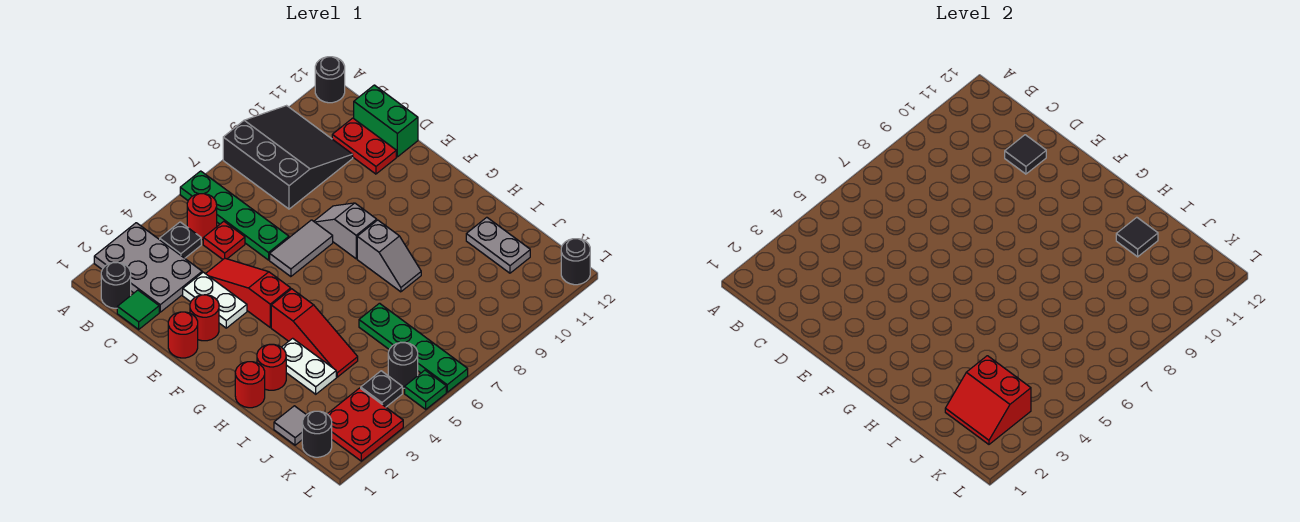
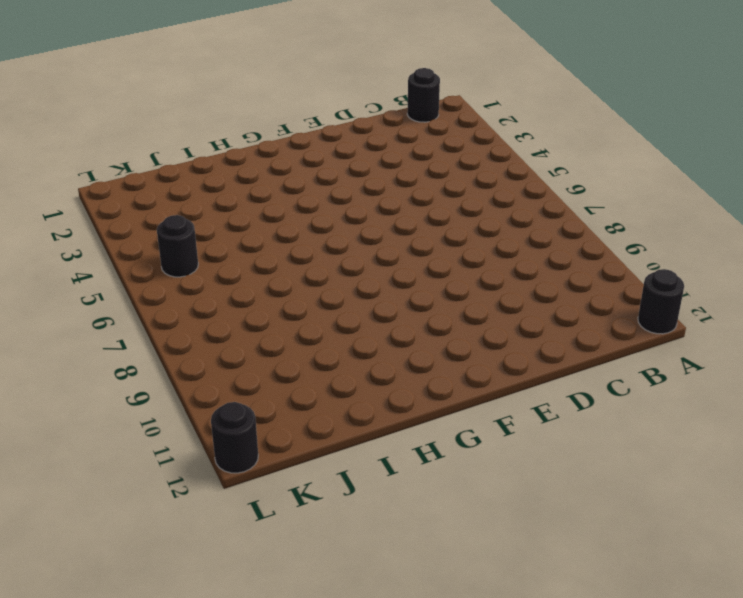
none -> grey 2x3 plate [94,223,202,312]
none -> green 1x4 plate [180,171,289,260]
none -> black 3x3 slope [223,106,353,209]
none -> black 1x1 plate [160,222,201,258]

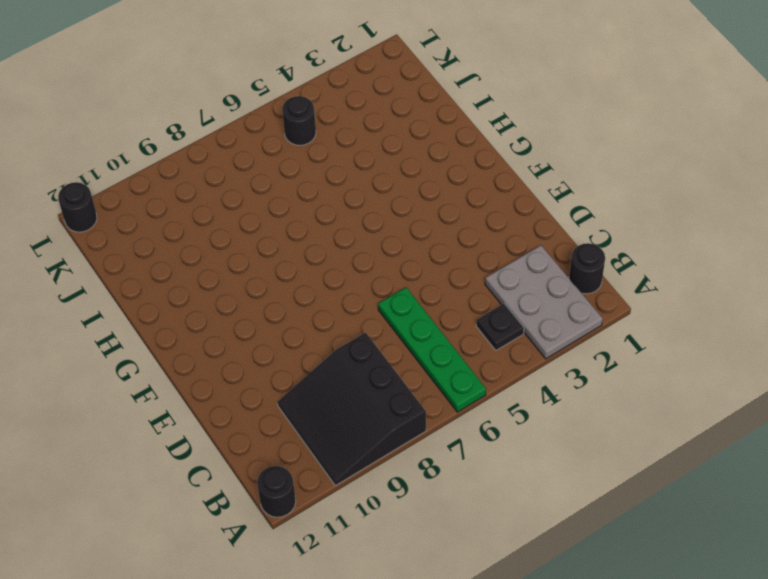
none -> red 1x1 round brick [187,194,217,240]
none -> green 1x1 tile [117,290,159,329]
none -> red 1x1 plate [203,221,245,259]
none -> red 1x2 plate [332,118,396,174]

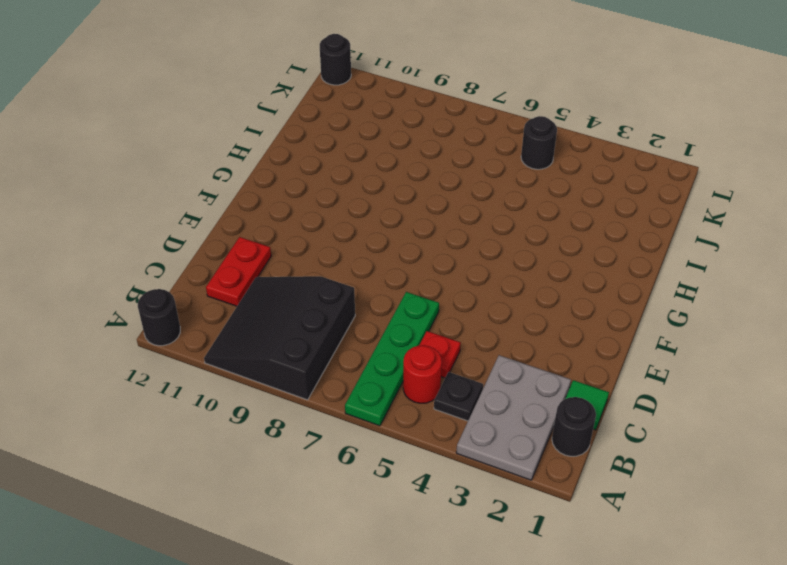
none -> green 1x2 brick [354,85,418,157]
none -> white 1x2 plate [183,272,247,328]
none -> red 1x3 slope [206,258,291,327]
none -> red 1x1 round brick [168,312,198,358]

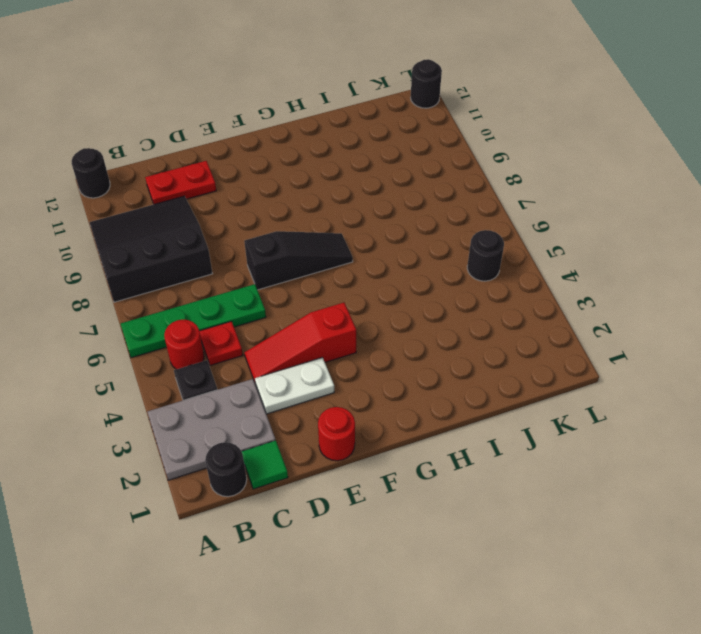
black 1x3 slope [244,231,353,290] -> grey 1x2 tile [270,220,333,277]
none -> green 1x2 brick [354,85,418,157]
none -> red 1x1 round brick [190,295,219,341]
none -> grey 1x2 slope [314,203,377,259]
none -> red 1x3 slope [271,289,358,377]

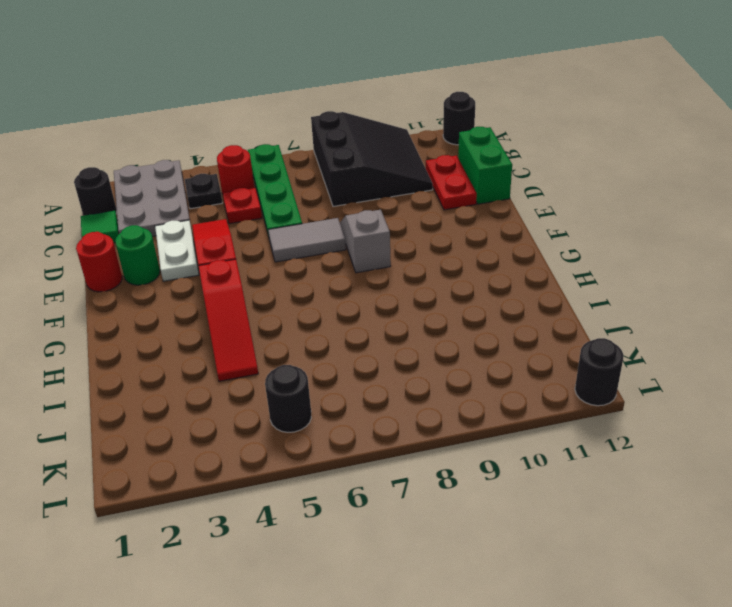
green 1x1 round brick [115,225,160,285] -> red 1x1 round brick [190,295,219,341]
none -> grey 1x2 slope [357,220,421,292]
none -> red 1x1 round brick [235,362,265,408]
none -> red 1x1 round brick [257,344,286,390]
none -> white 1x2 plate [282,338,336,394]

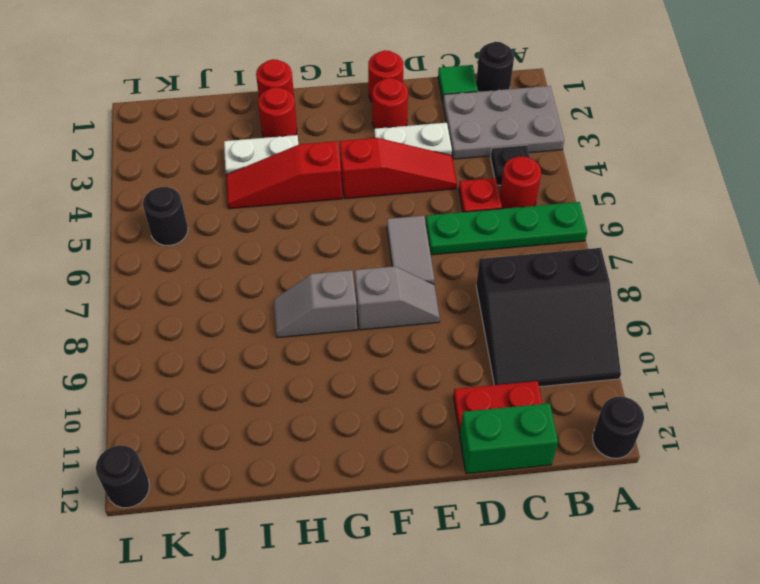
none -> green 1x4 plate [359,303,468,392]
none -> grey 1x2 plate [466,217,530,273]
none -> grey 1x1 tile [274,406,306,445]
none -> black 1x1 round brick [302,411,332,457]

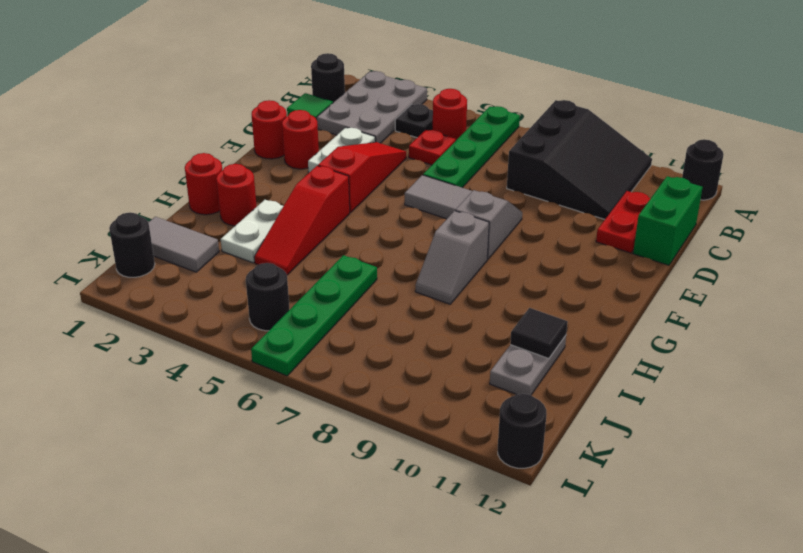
grey 1x2 tile [148,217,219,272] -> grey 1x1 tile [274,406,306,445]
none -> red 2x2 plate [328,388,403,461]
none -> black 1x1 plate [361,371,402,407]
none -> green 1x1 plate [405,370,446,409]
none -> black 1x1 tile [1005,135,1046,174]

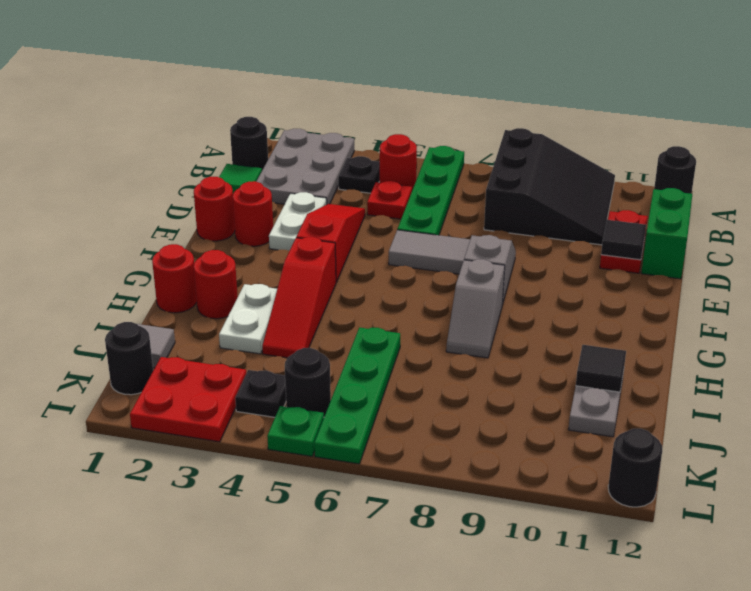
none -> red 2x2 slope [945,356,1031,444]

